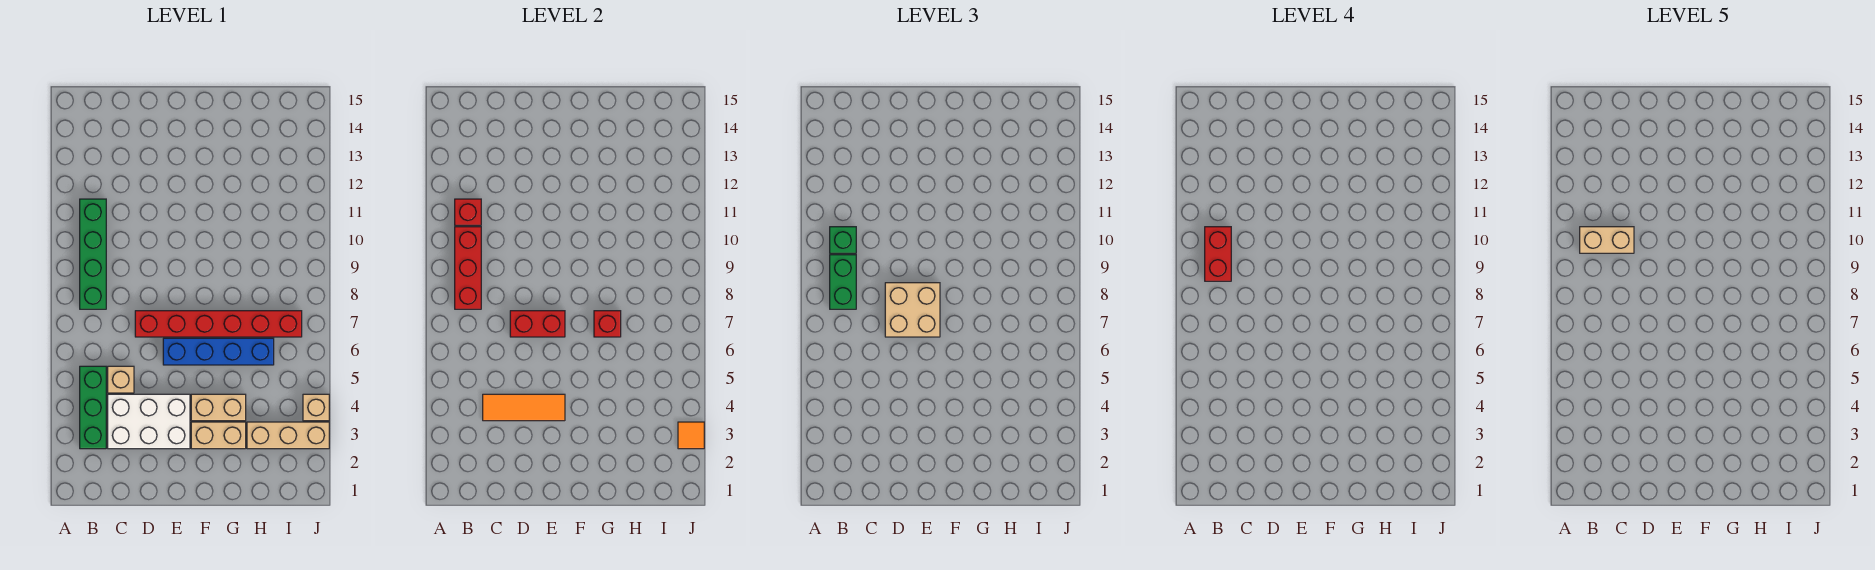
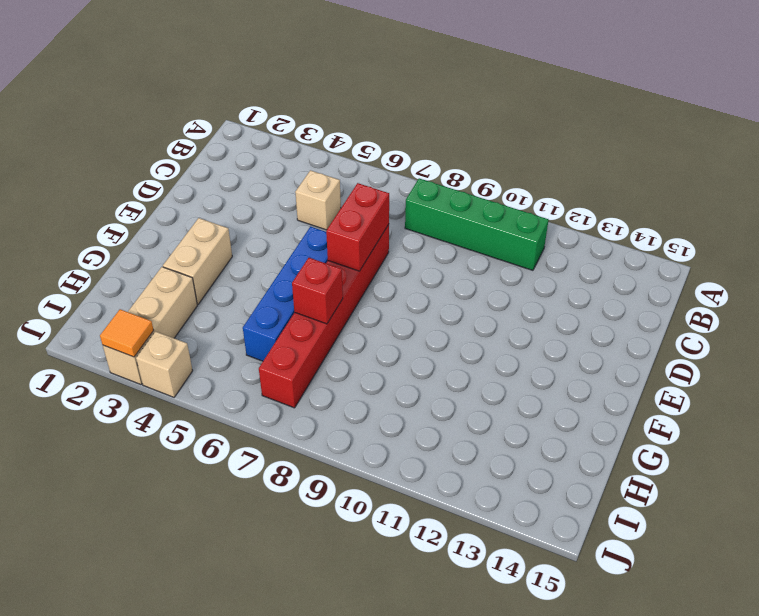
none -> green 1x3 brick [80,366,106,449]
none -> white 2x3 brick [108,394,190,449]
none -> tan 1x2 brick [191,394,246,421]

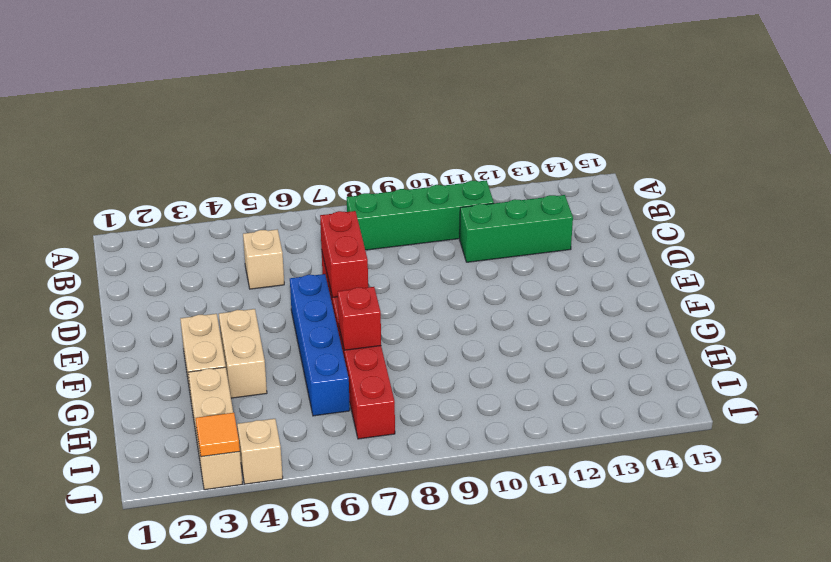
green 1x3 brick [460,195,573,262] -> green 1x3 brick moved to [80,366,106,449]
none -> white 2x3 brick [108,394,190,449]
none -> red 1x3 brick [455,227,481,309]
none -> red 1x1 brick [455,199,481,225]

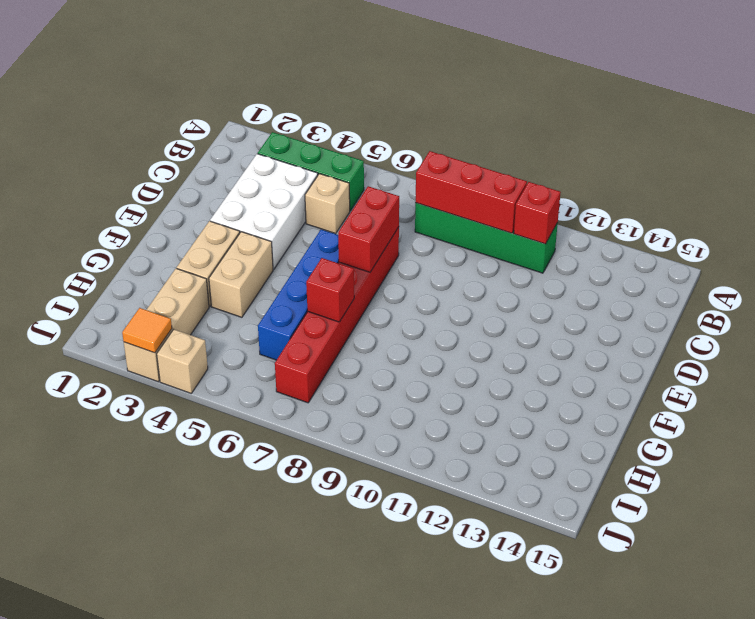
none -> orange 1x3 tile [483,394,565,421]
none -> green 1x2 brick [830,255,856,309]
none -> green 1x1 brick [830,227,856,253]

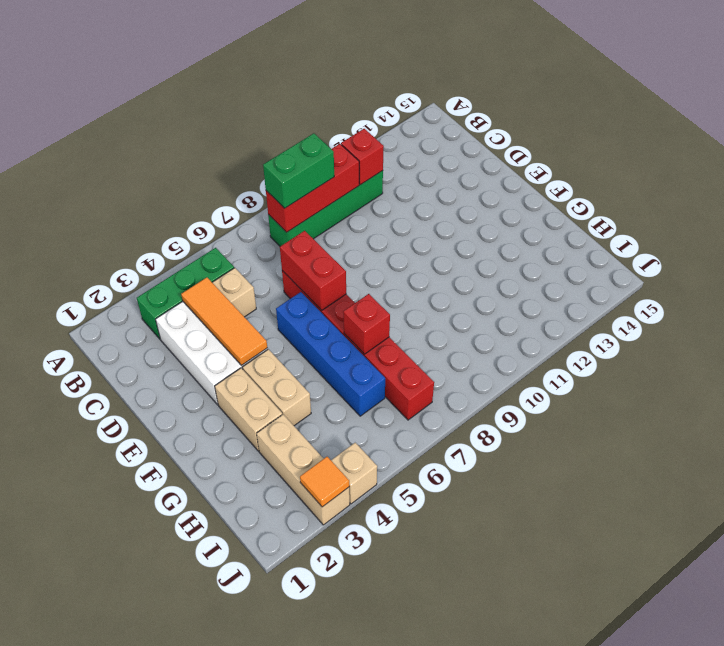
none -> green 1x1 brick [830,227,856,253]
none -> tan 2x2 brick [885,283,940,337]
none -> red 1x2 brick [1205,227,1231,281]

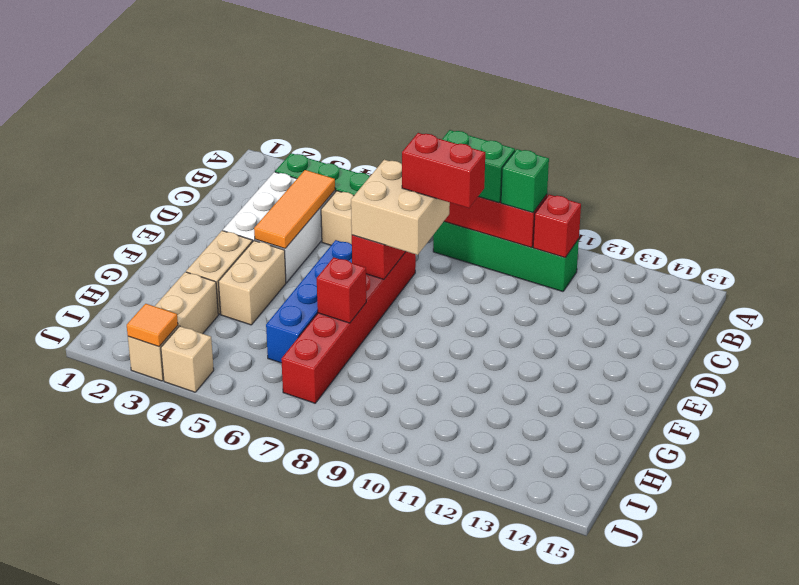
red 1x2 brick [402,133,485,208] -> red 1x2 brick moved to [1205,227,1231,281]
none -> tan 1x2 brick [1580,227,1634,253]

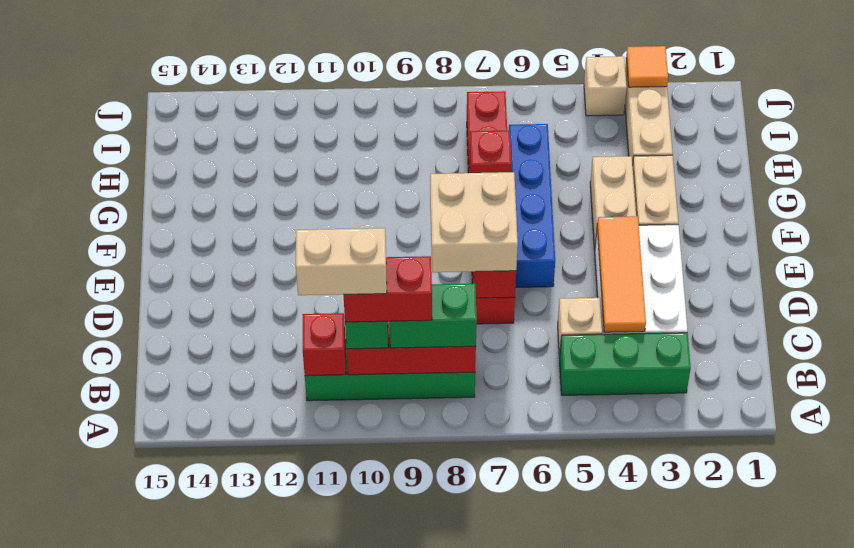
tan 1x2 brick [296,228,387,295] -> tan 1x2 brick turned to [1580,227,1634,253]

